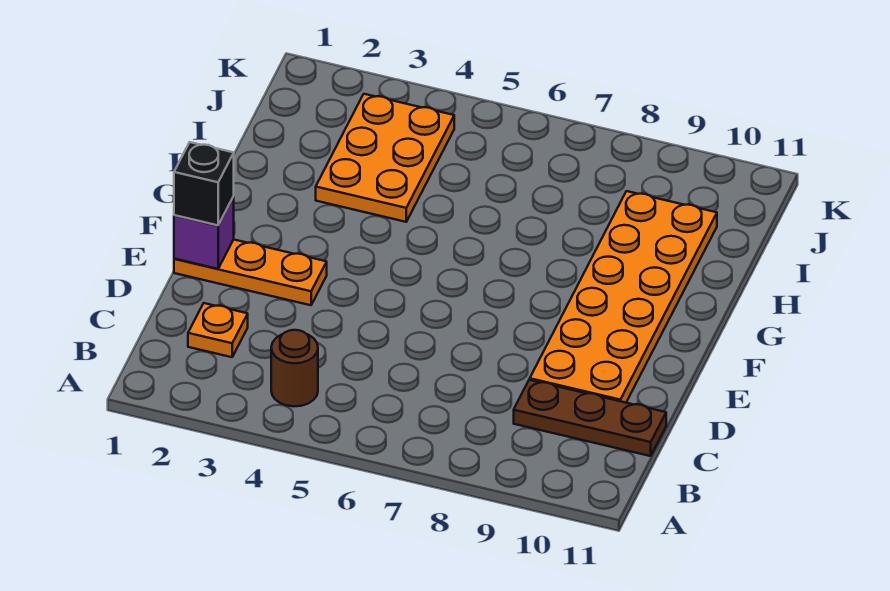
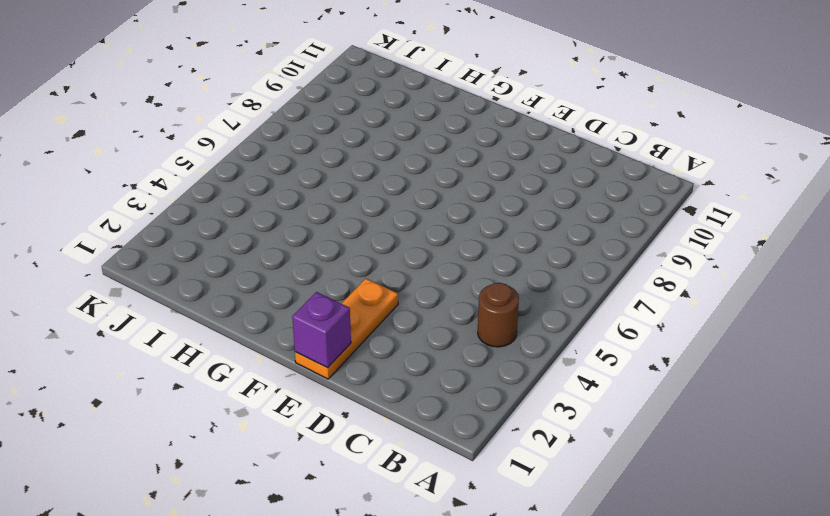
none -> orange 1x1 plate [188,303,248,357]
none -> brown 1x3 plate [514,380,666,456]

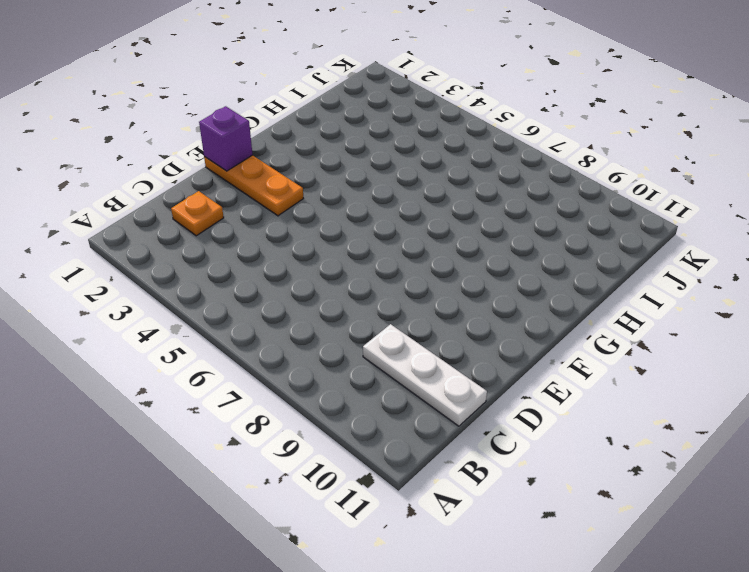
white 1x3 plate [363,324,487,426] -> brown 1x3 plate [514,380,666,456]
none -> brown 1x1 round brick [271,330,318,406]
none -> orange 2x6 plate [530,191,717,403]

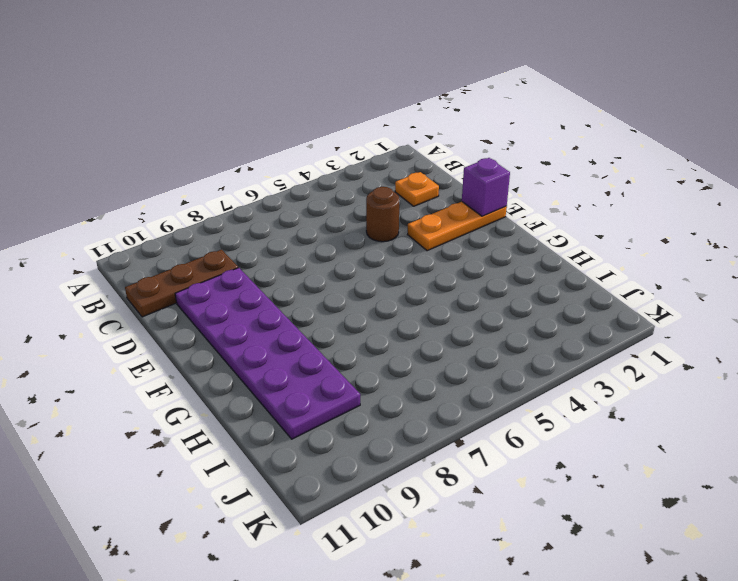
brown 1x1 round brick [366,187,400,242] -> brown 1x1 round brick moved to [271,330,318,406]
purple 2x6 plate [175,268,360,439] -> orange 2x6 plate [530,191,717,403]
none -> orange 2x3 plate [316,94,454,222]
none -> black 1x1 brick [174,142,234,225]

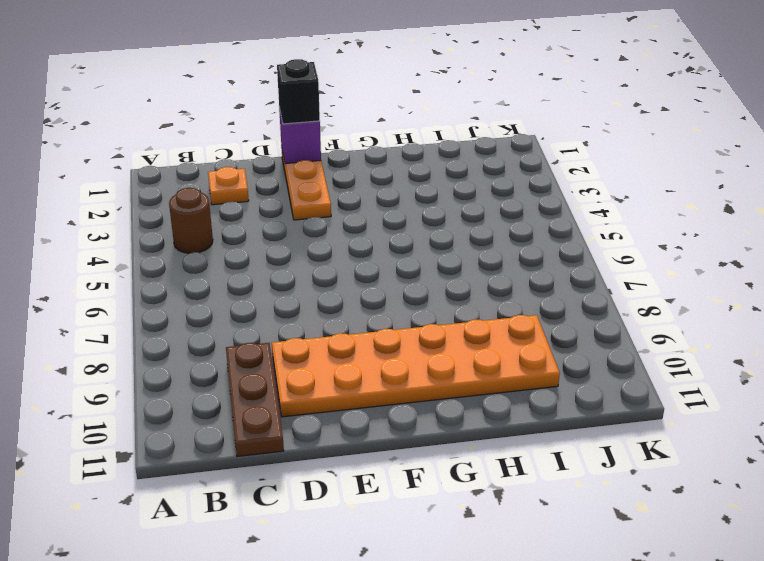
none -> orange 2x3 plate [316,94,454,222]

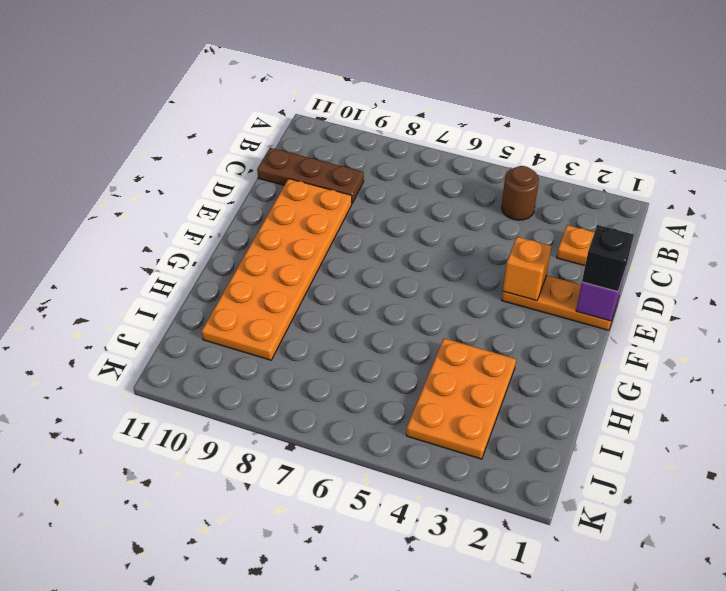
orange 1x1 brick [503,237,552,301] -> none

